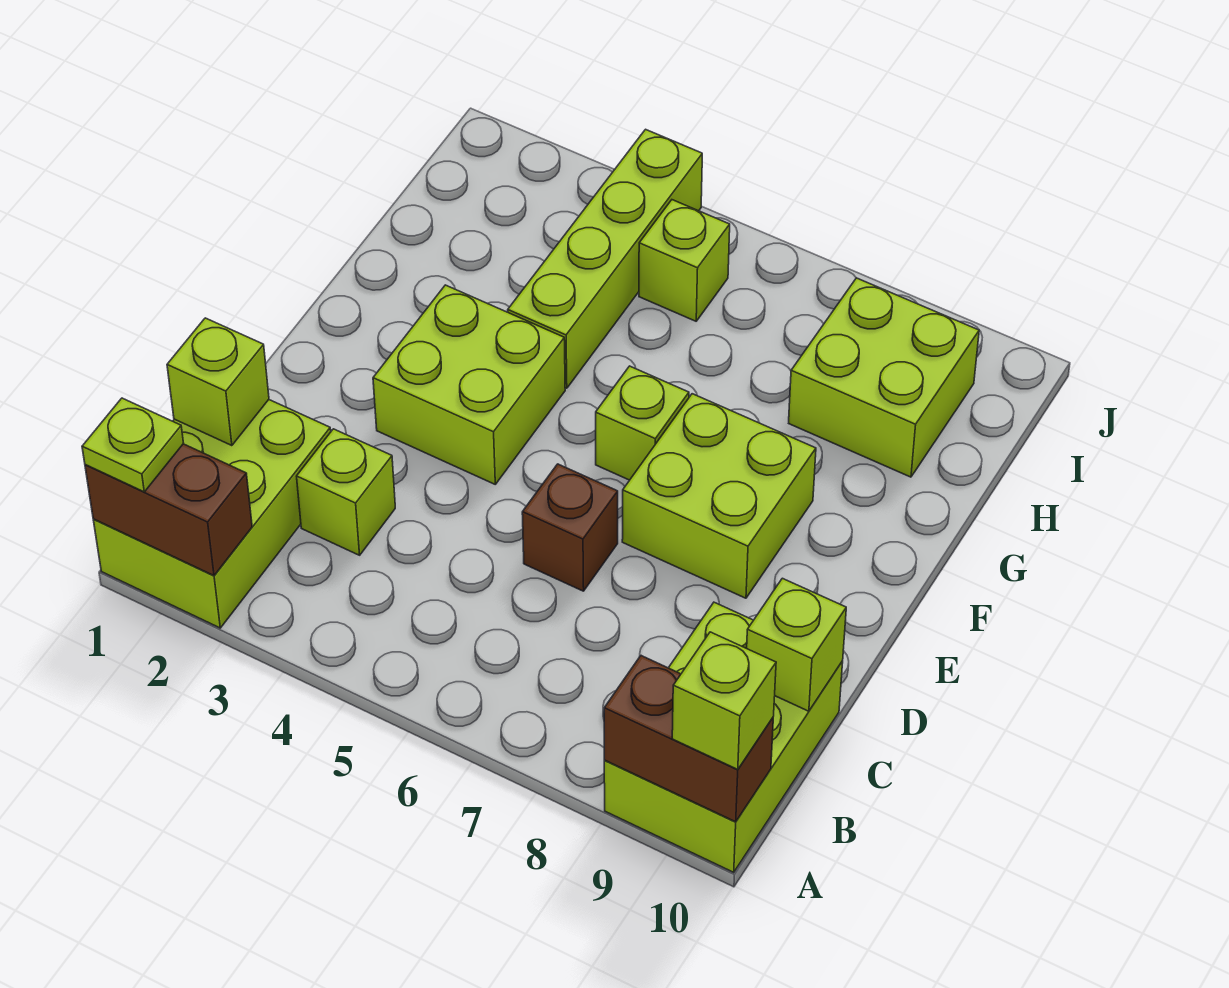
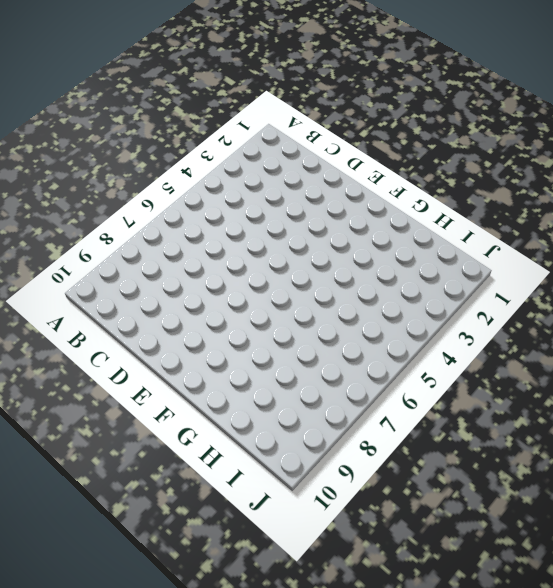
none -> lime 2x3 brick [93,400,331,628]
none -> lime 2x3 brick [604,602,843,872]
none -> lime 1x1 brick [297,429,395,555]

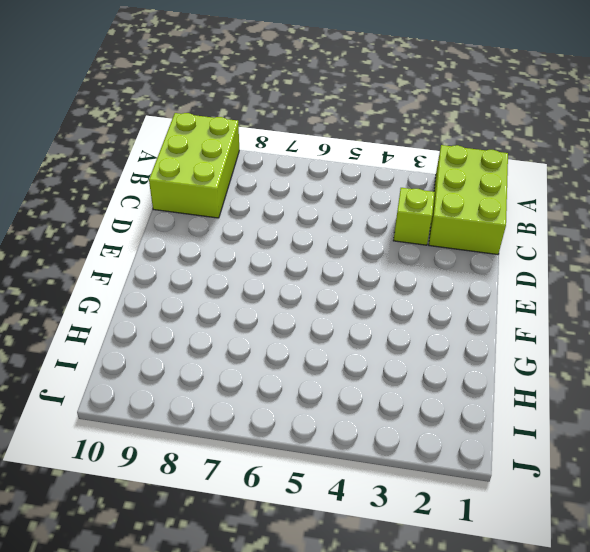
none -> brown 1x1 brick [522,464,618,591]
none -> lime 2x2 brick [373,285,565,484]
none -> lime 2x2 brick [622,394,816,598]

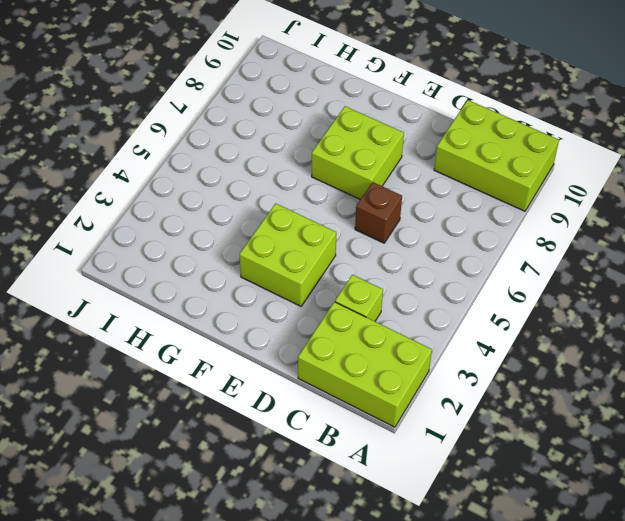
none -> lime 1x1 brick [596,366,689,480]
none -> lime 1x4 brick [508,129,702,388]
none -> lime 2x2 brick [789,278,979,477]

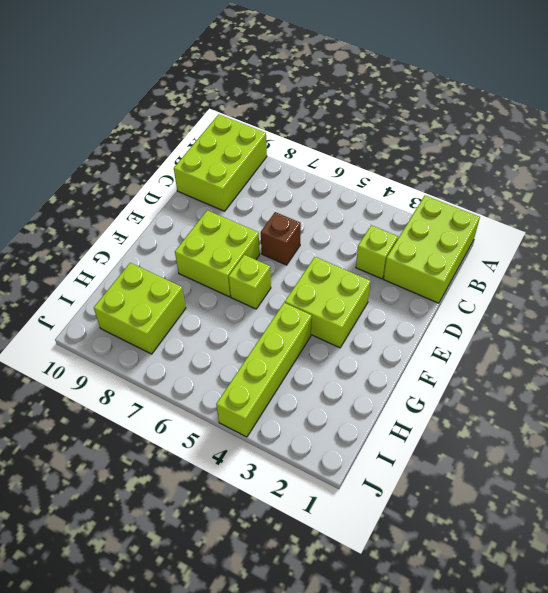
none -> lime 1x1 brick [639,200,730,321]
none -> brown 1x2 brick [85,444,252,576]
none -> brown 1x2 brick [604,656,773,822]

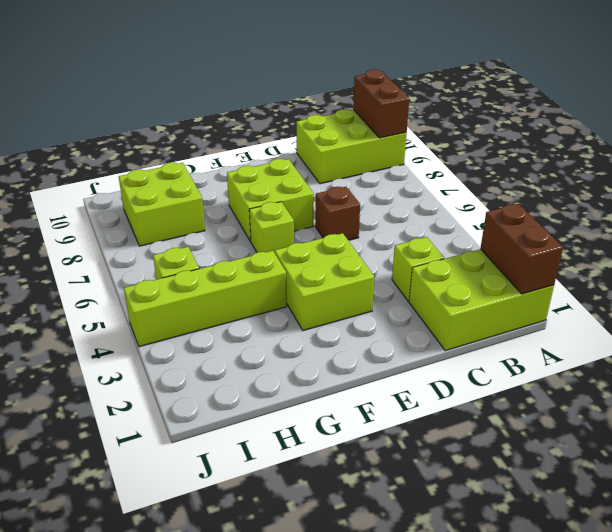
none -> lime 1x1 brick [167,318,269,446]
none -> lime 1x1 brick [747,578,846,711]
none -> lime 1x1 plate [82,398,183,492]

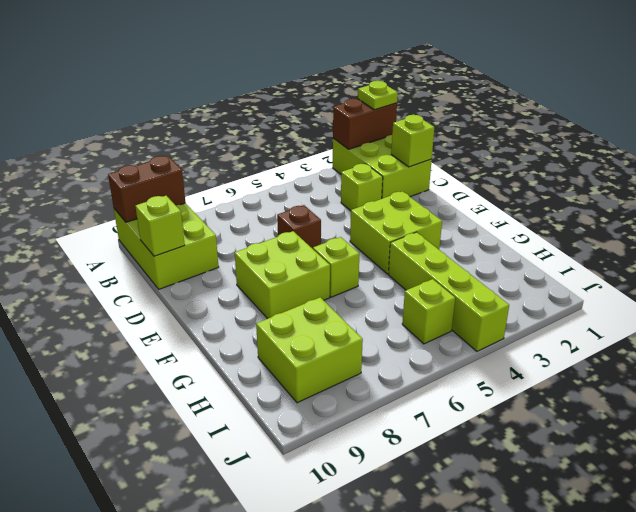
none -> lime 1x1 brick [672,632,776,770]

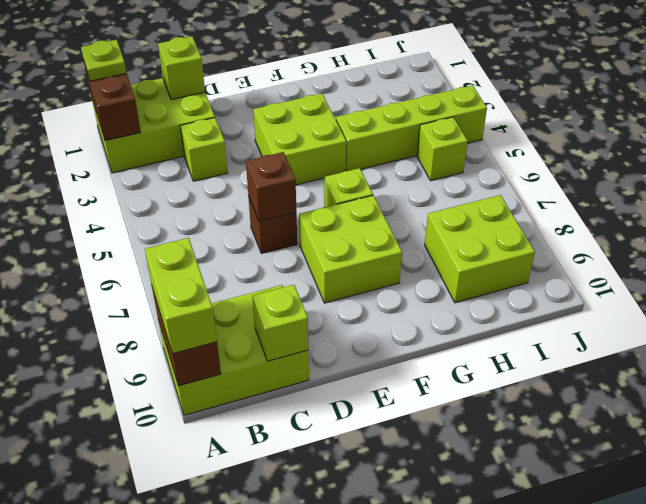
lime 1x2 brick [145,238,217,354] -> lime 1x1 brick [672,632,776,770]
brown 1x1 brick [246,152,296,222] -> none

